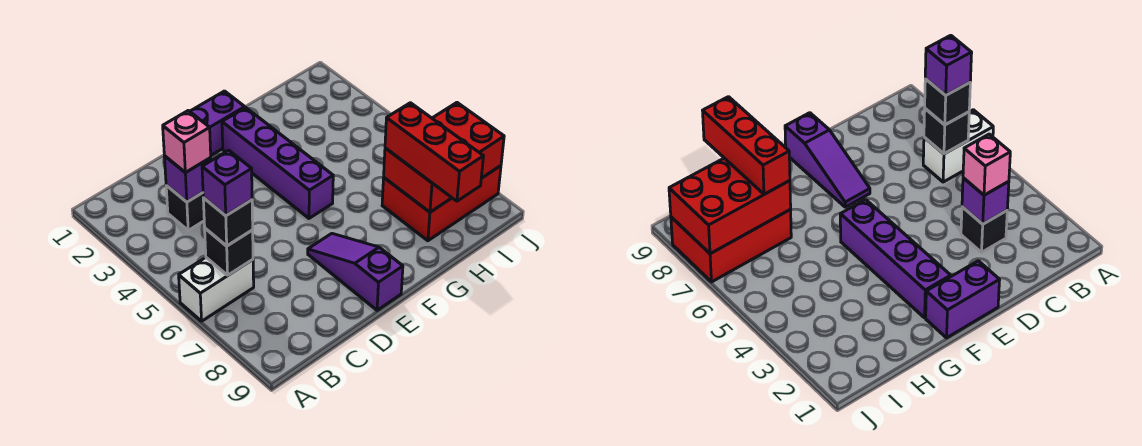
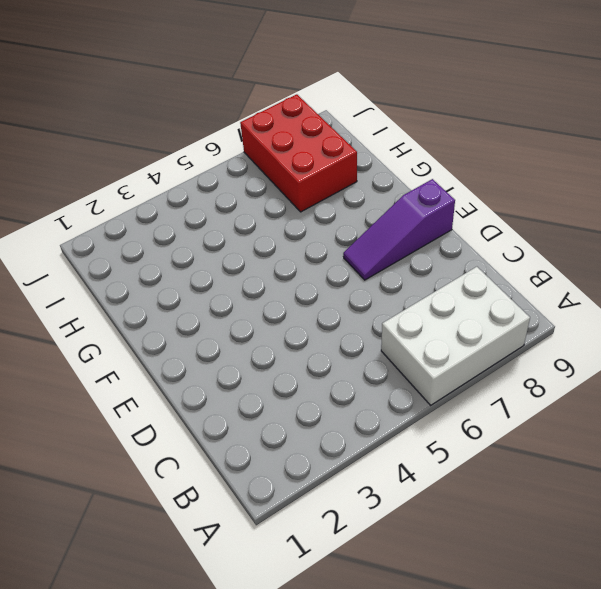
white 2x3 brick [381,267,530,405] -> white 1x2 brick [179,258,254,321]
none -> black 1x1 brick [166,185,204,230]
none -> purple 1x2 brick [190,91,245,155]
none -> purple 1x4 brick [222,108,333,218]

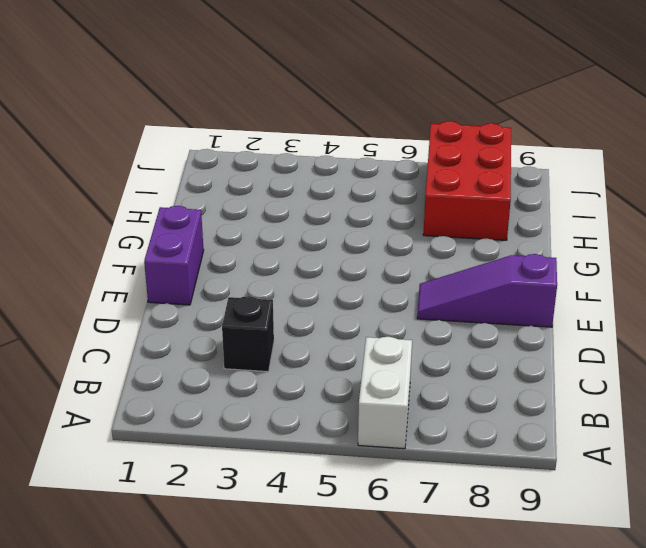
none -> purple 1x4 brick [222,108,333,218]
none -> black 1x1 brick [205,228,253,275]
none -> purple 1x1 brick [164,156,211,202]

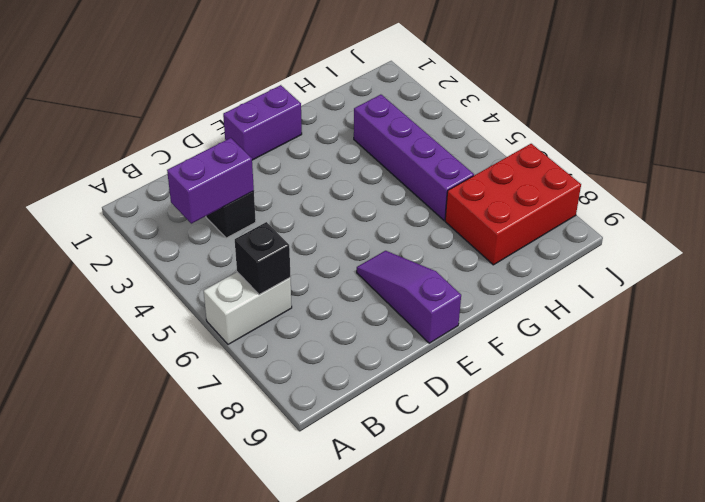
purple 1x2 brick [167,138,254,224] -> purple 1x1 brick [164,156,211,202]
purple 1x4 brick [354,95,474,220] -> purple 1x4 brick moved to [222,108,333,218]
none -> red 2x3 brick [384,103,504,212]
none -> black 1x1 brick [203,198,253,246]
none -> pink 1x1 brick [163,111,211,173]

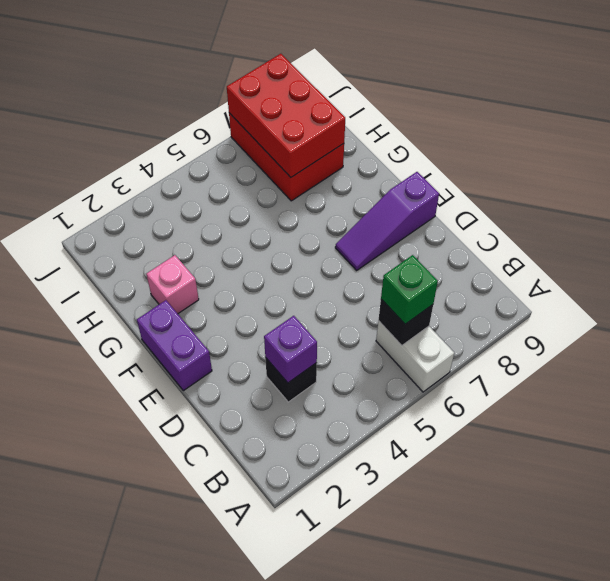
green 1x1 brick [381,255,438,324] -> black 1x1 brick [203,198,253,246]
pink 1x1 brick [146,255,199,314] -> pink 1x1 brick moved to [163,111,211,173]
none -> purple 1x4 brick [222,108,333,218]
none -> red 1x3 brick [385,103,483,201]
none -> purple 1x1 brick [202,150,252,216]

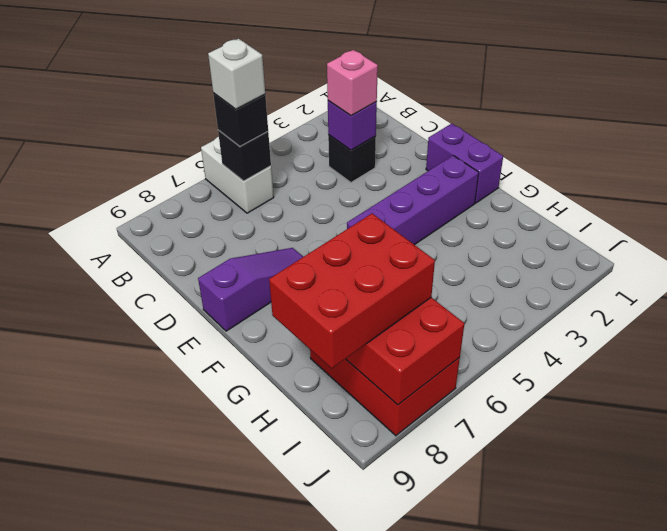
white 1x1 brick [208,39,265,109] -> purple 1x1 brick [202,150,252,216]
red 2x3 brick [269,214,435,368] -> red 1x3 brick [385,103,483,201]

